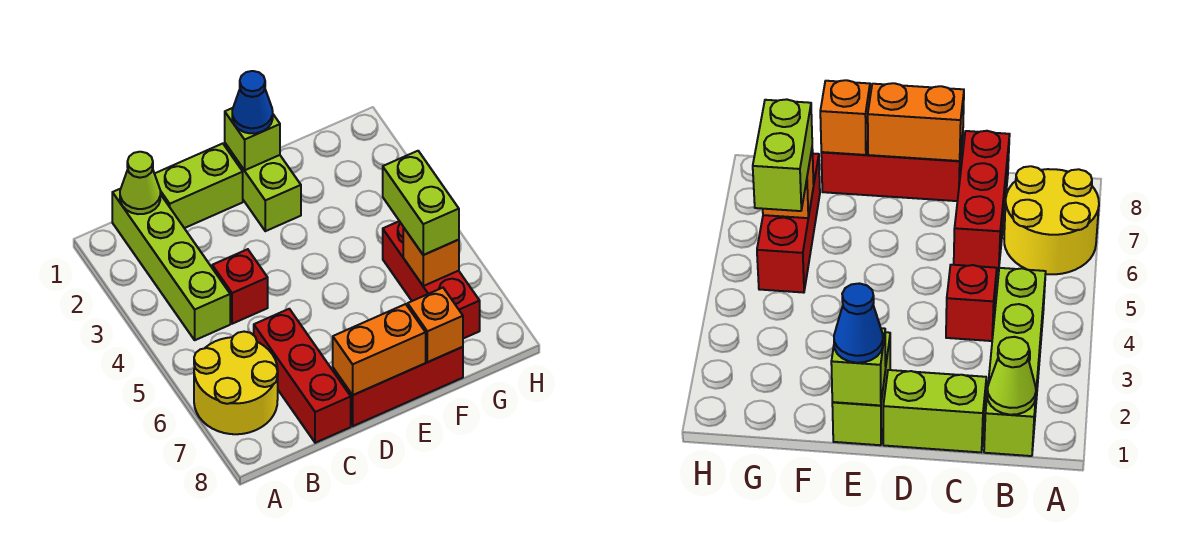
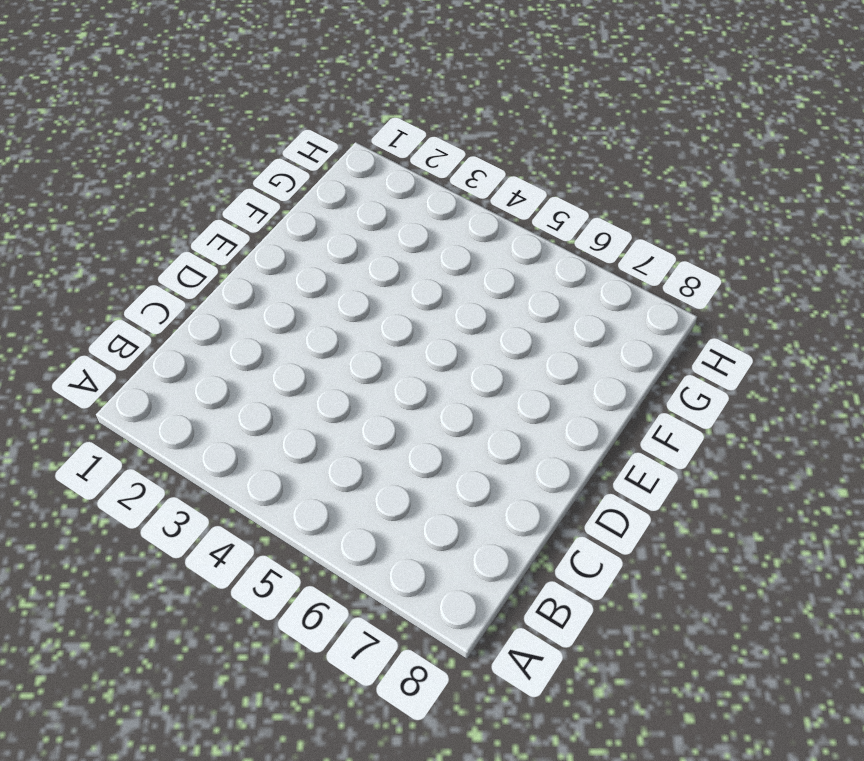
none -> yellow 2x2 round brick [194,332,278,434]
none -> lime 1x4 brick [112,189,230,340]
none -> lime 1x2 brick [155,144,243,228]

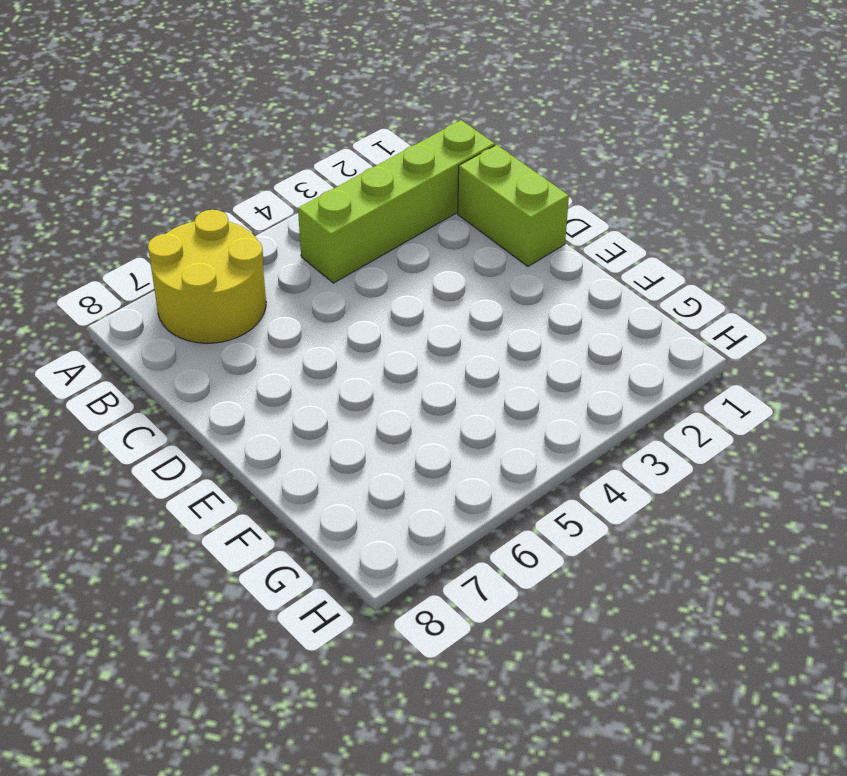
none -> red 1x1 brick [212,249,268,324]
none -> red 1x3 brick [254,309,351,443]
none -> red 1x3 brick [333,347,463,426]

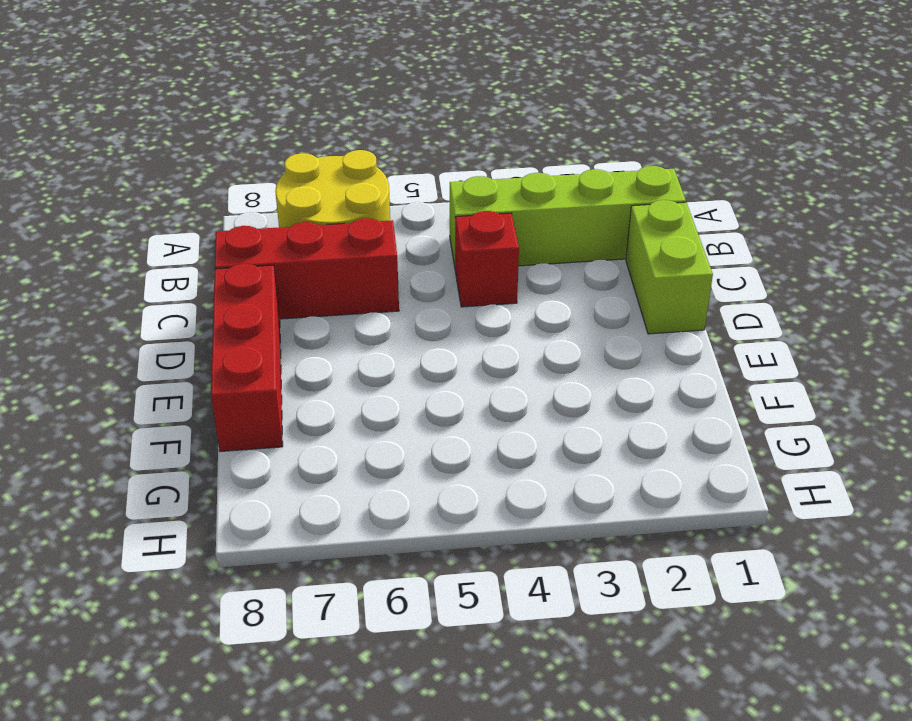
none -> lime 1x2 brick [225,143,301,231]
none -> red 1x3 brick [383,221,480,339]
none -> lime 1x1 cone [120,152,160,214]

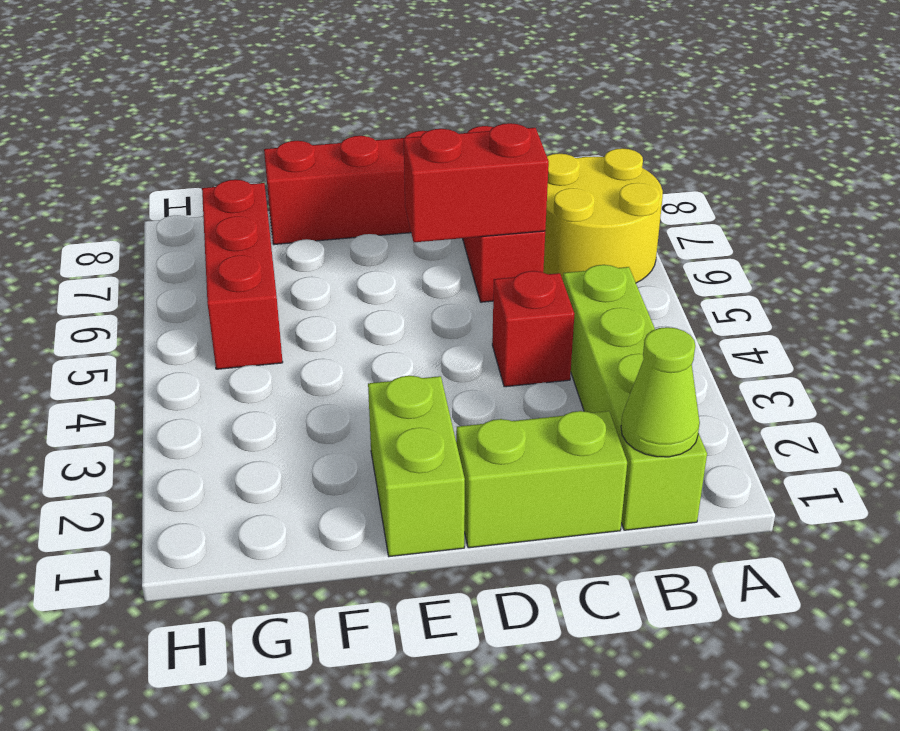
red 1x2 brick [404,123,549,242] -> none
none -> orange 1x2 brick [333,304,426,395]
none -> lime 1x1 brick [225,108,280,170]
none -> orange 1x1 brick [408,288,463,362]

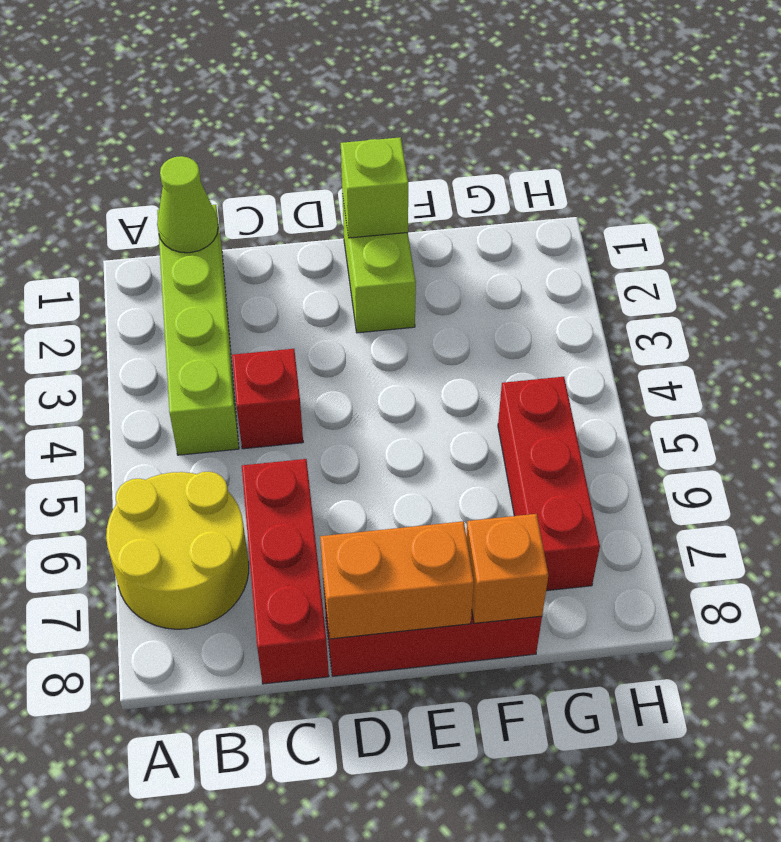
none -> lime 1x2 brick [155,144,243,228]
none -> orange 1x1 brick [403,227,459,286]
none -> blue 1x1 cone [232,71,273,133]

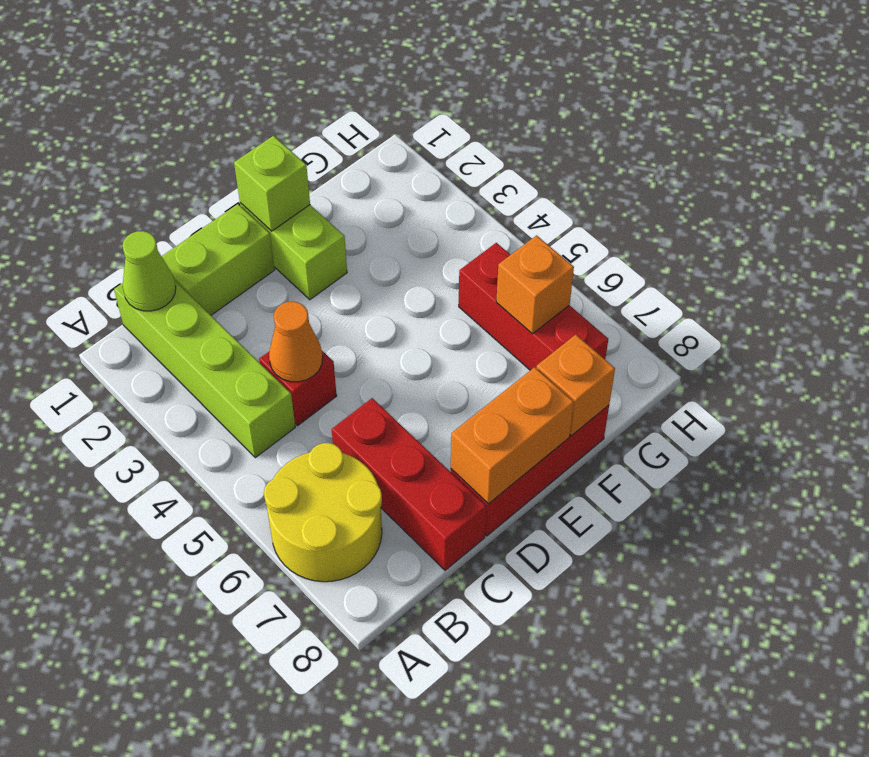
orange 1x1 cone [269,302,323,382] -> none
none -> blue 1x1 cone [232,71,273,133]
none -> lime 1x2 brick [383,151,459,255]

